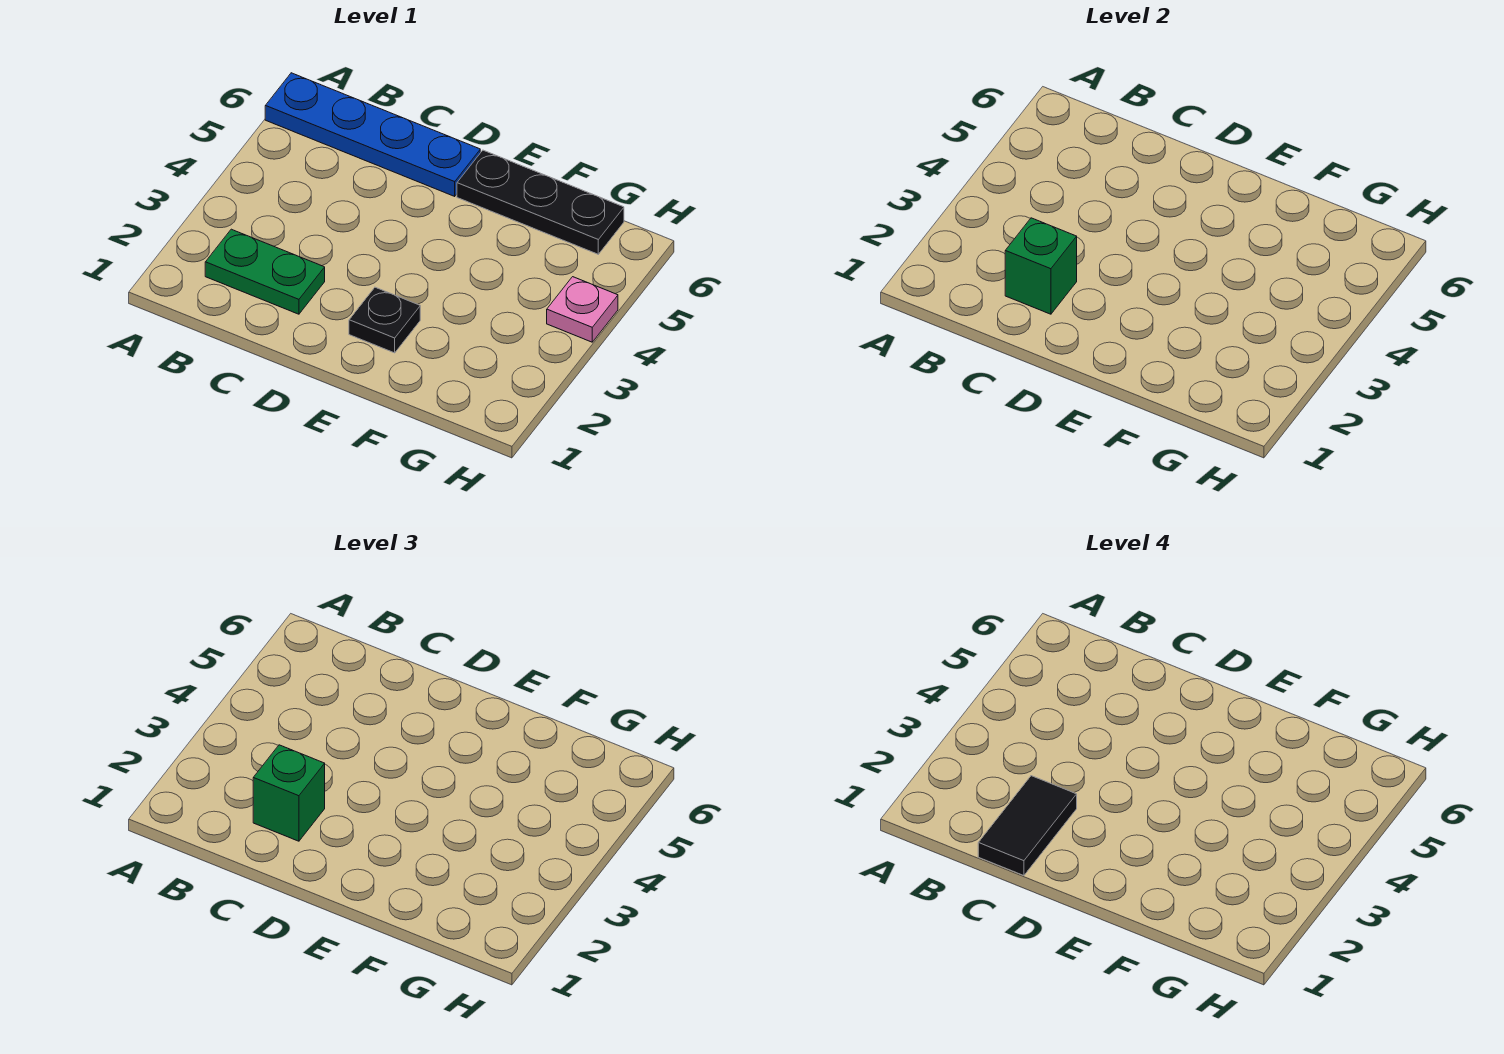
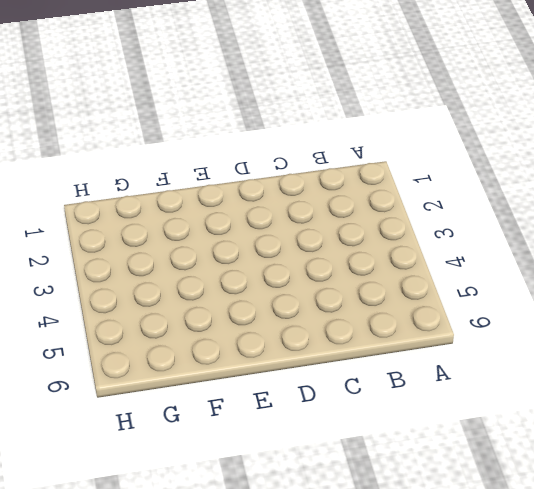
none -> blue 1x4 plate [265,73,480,196]
none -> green 1x2 plate [205,229,325,314]

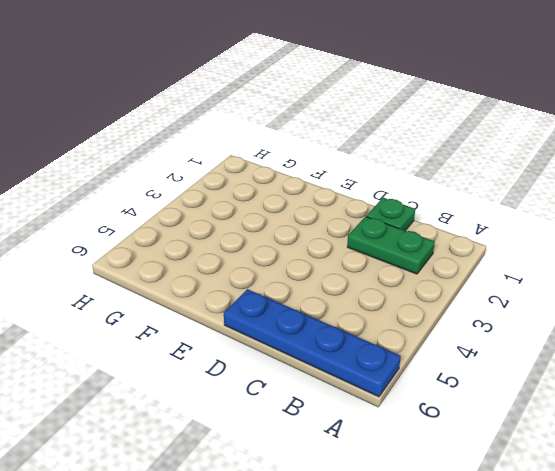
green 1x1 plate [366,198,415,231] -> none
none -> black 1x1 plate [349,287,420,353]
none -> black 1x3 plate [457,150,624,254]

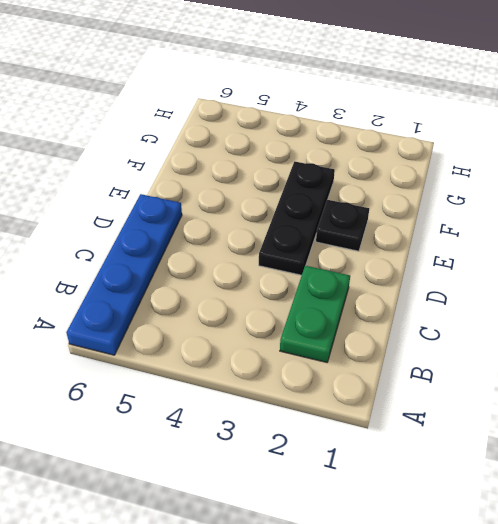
black 1x3 plate [259,161,335,275] -> black 1x3 plate moved to [457,150,624,254]
none -> pink 1x1 plate [547,277,618,342]
none -> green 1x1 brick [1005,218,1077,314]

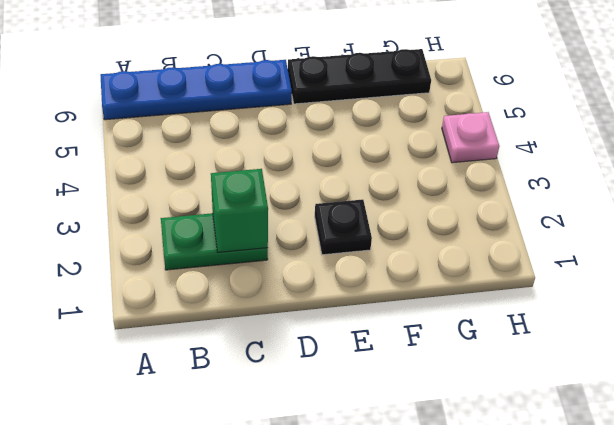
none -> green 1x1 brick [253,745,325,841]
none -> black 1x2 tile [978,776,1077,876]

